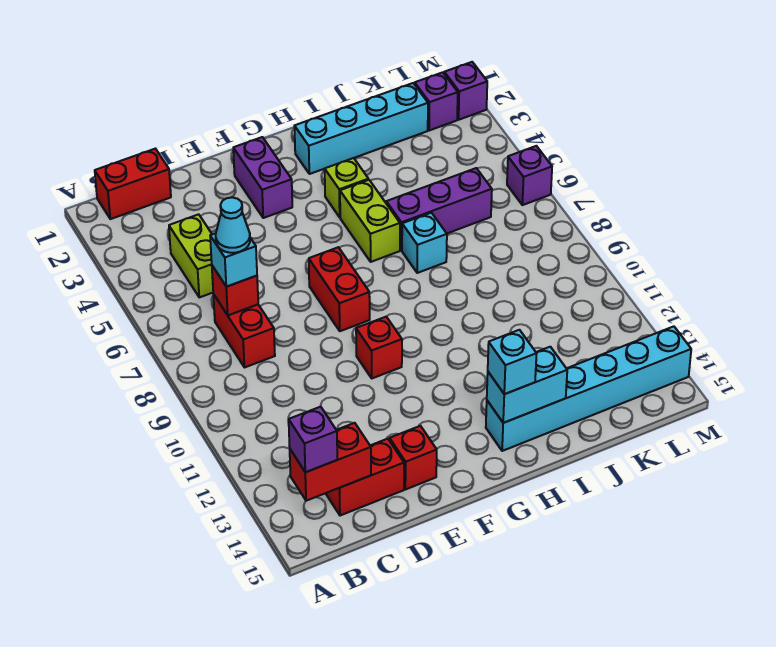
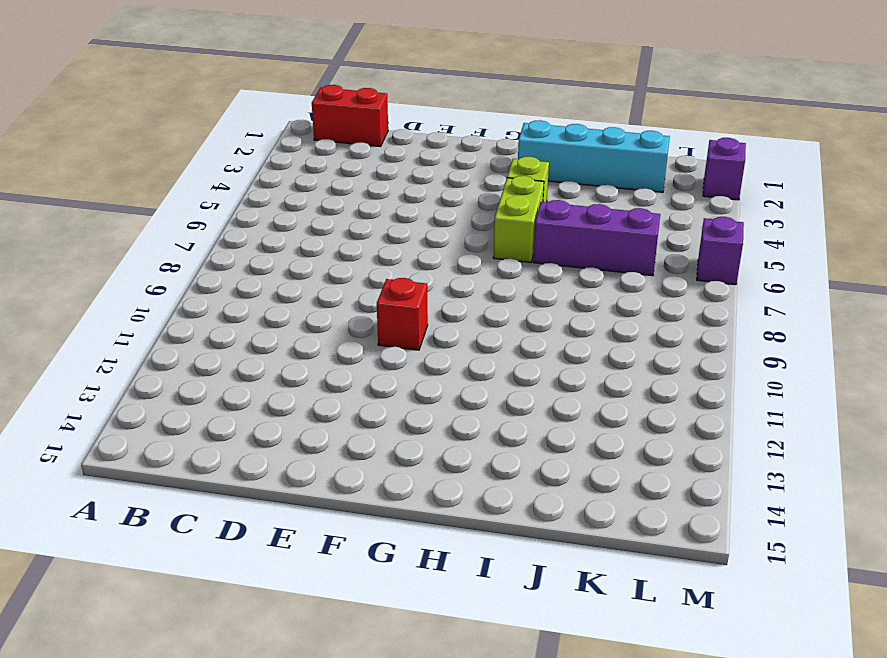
none -> lime 1x2 brick [169,214,213,297]
none -> red 1x2 brick [213,294,275,368]
none -> red 1x2 brick [326,439,404,516]

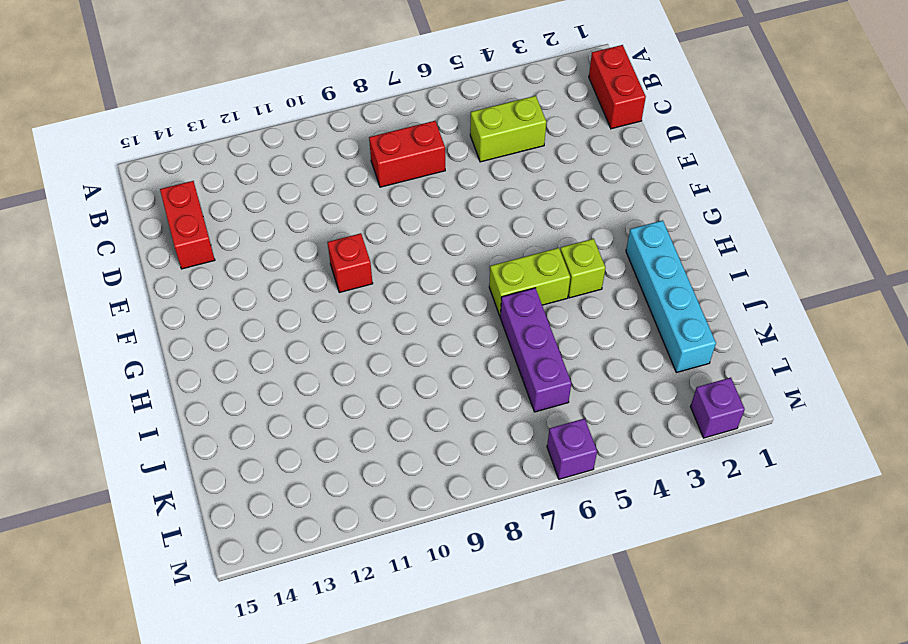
none -> red 1x1 brick [390,426,437,490]
none -> purple 1x2 brick [233,137,292,218]
none -> red 1x2 brick [309,247,370,331]

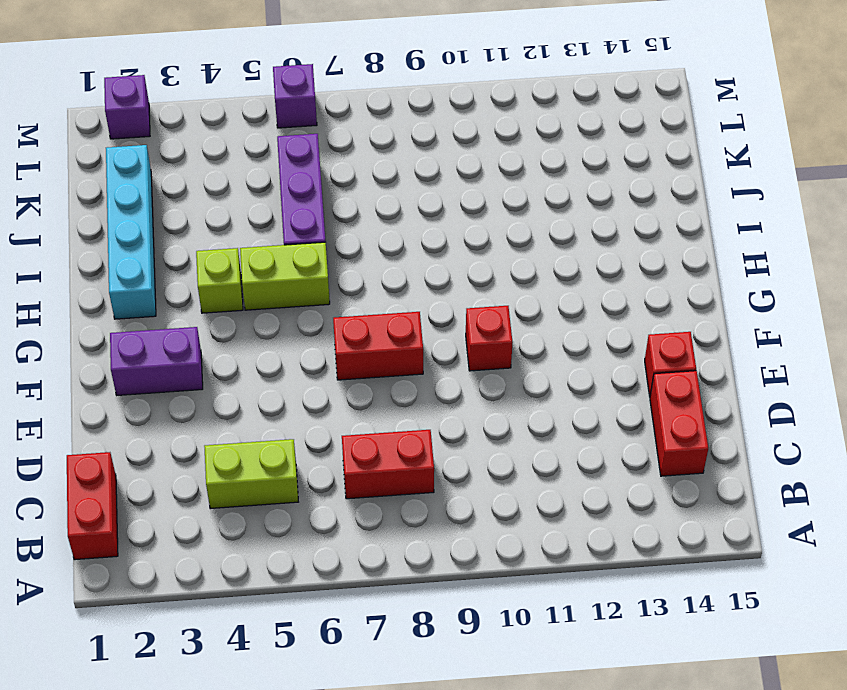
none -> cyan 1x6 brick [486,326,691,451]
none -> cyan 1x1 brick [402,213,447,273]
none -> purple 1x1 brick [415,72,458,131]

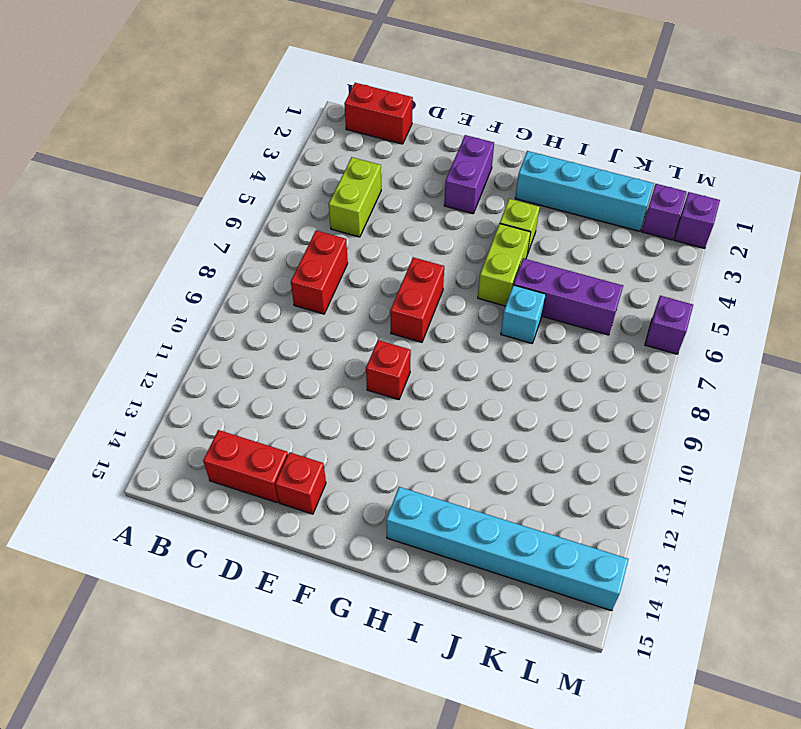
none -> red 1x2 brick [290,423,371,501]
none -> red 1x1 brick [212,266,258,315]
none -> cyan 1x2 brick [487,347,567,423]

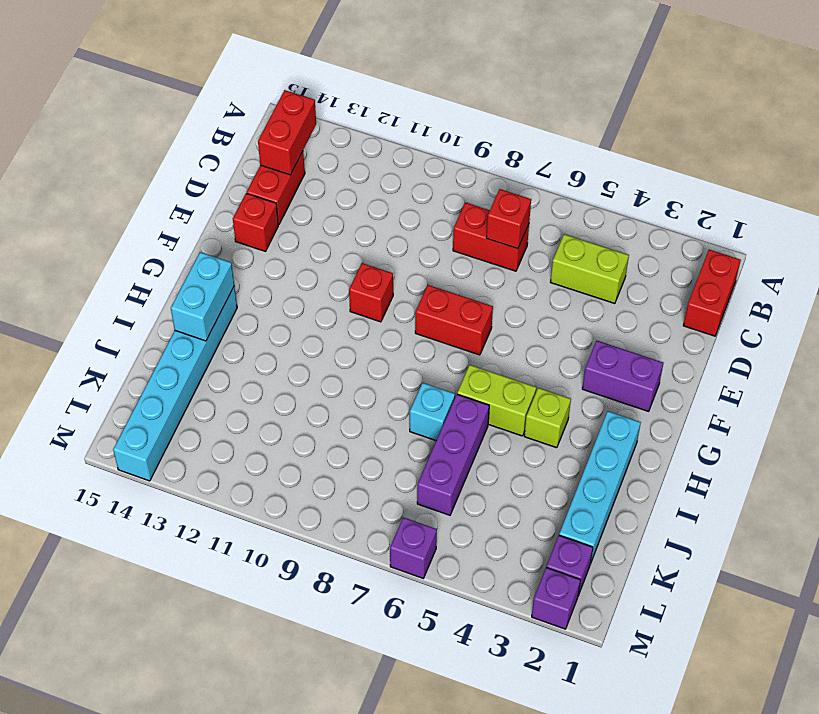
none -> purple 1x1 brick [289,407,337,472]
none -> cyan 1x1 brick [210,233,257,287]
none -> cyan 1x1 brick [488,330,537,394]

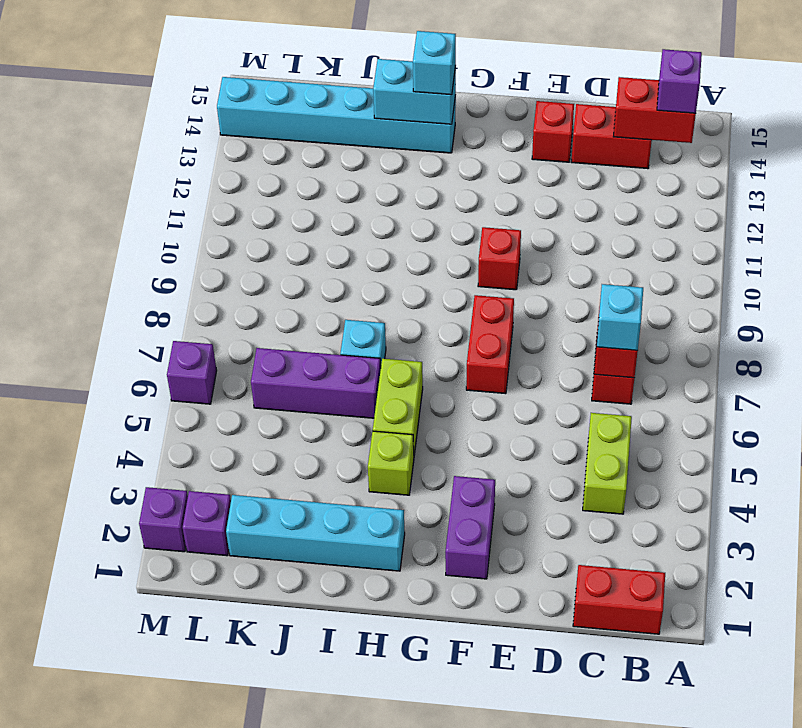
none -> cyan 1x1 cone [216,197,250,253]

